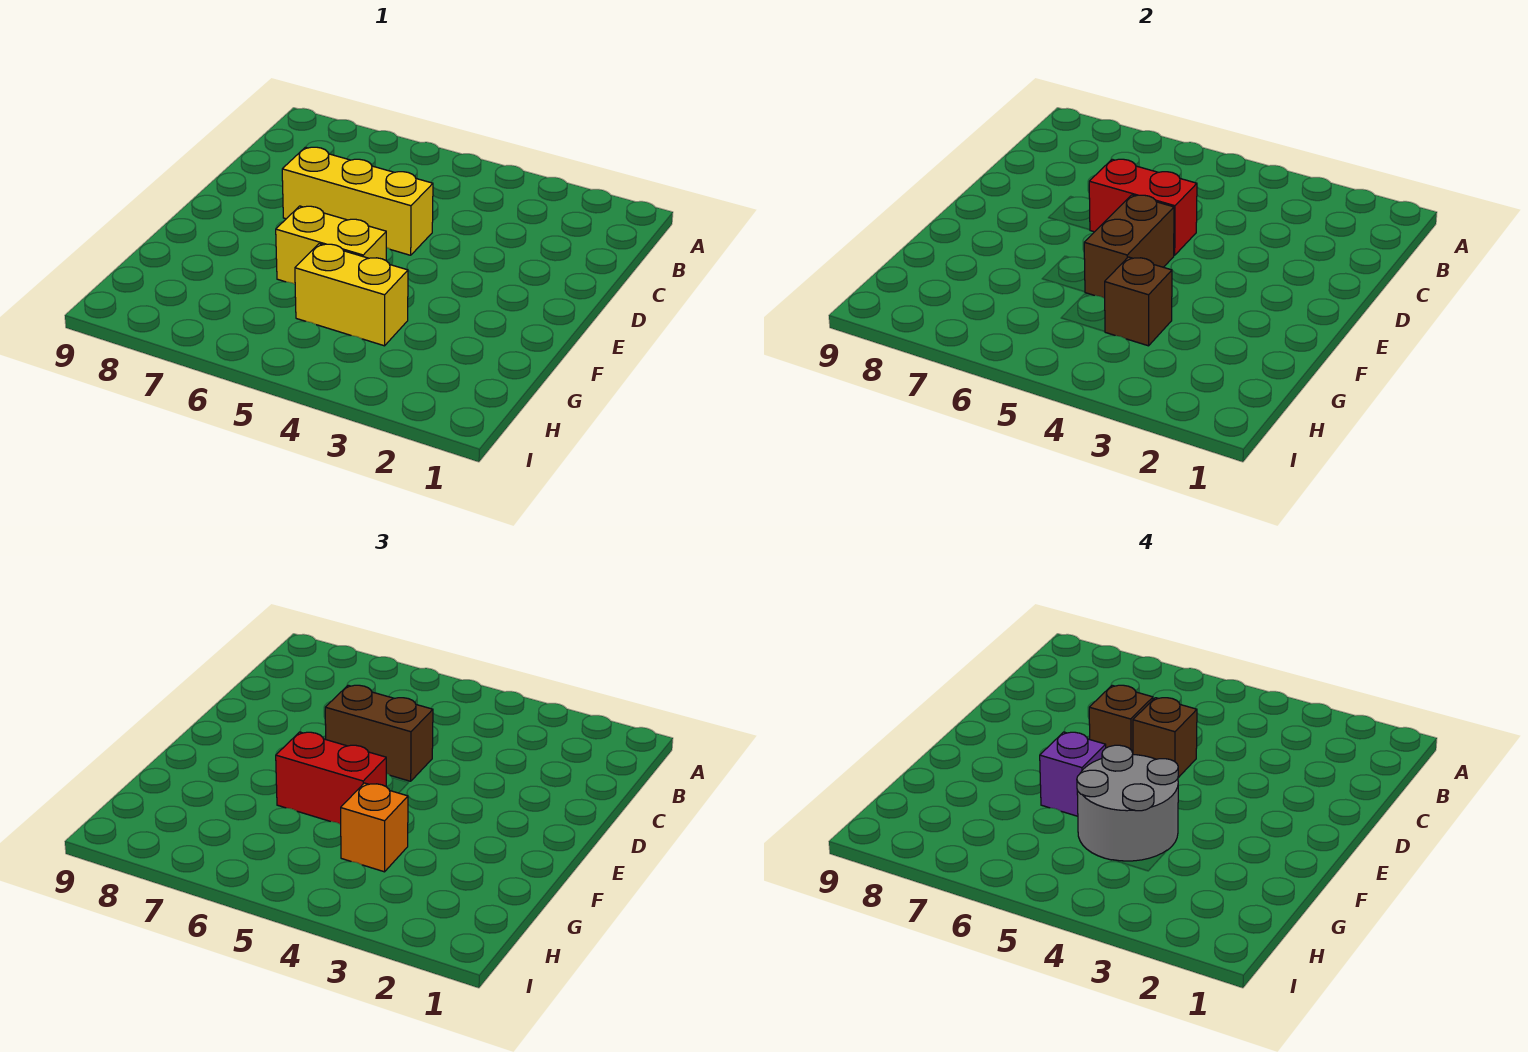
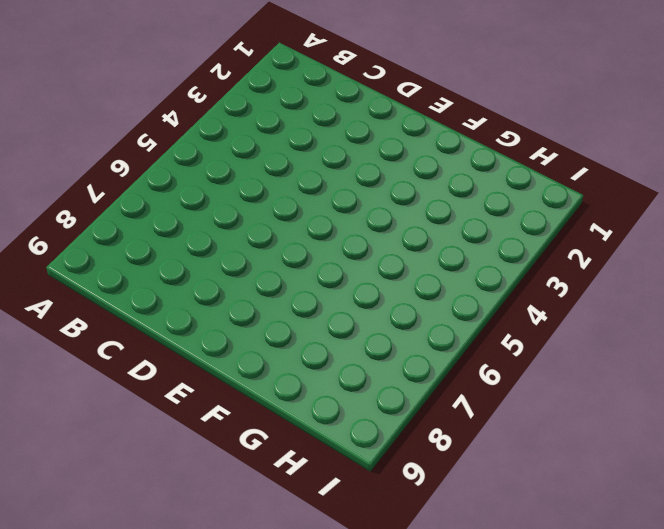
none -> yellow 1x3 brick [282,147,433,255]
none -> yellow 1x2 brick [276,206,386,284]
none -> yellow 1x2 brick [295,244,408,346]

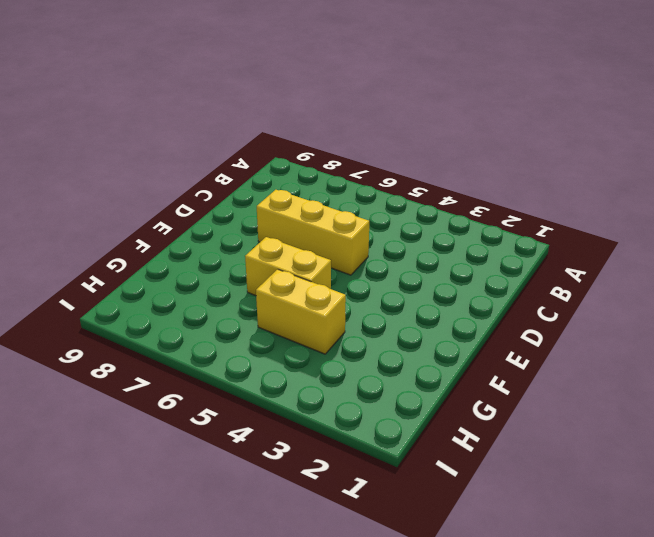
none -> red 1x2 brick [1089,159,1197,255]
none -> brown 1x2 brick [1084,195,1174,298]
none -> brown 1x1 brick [1105,257,1172,346]

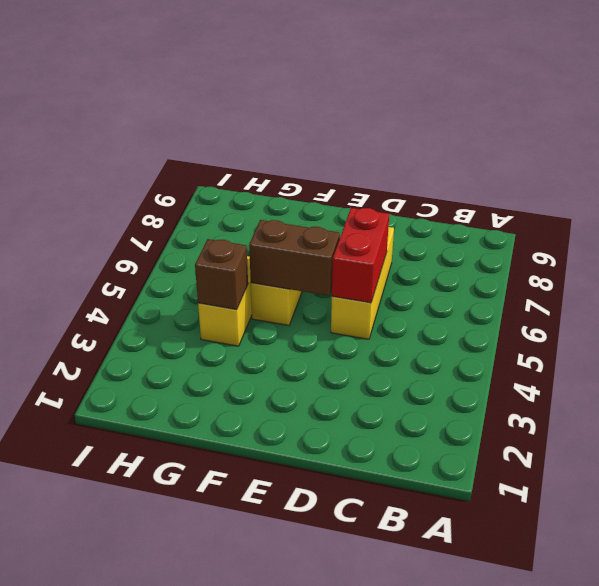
none -> brown 1x2 brick [325,685,433,781]
none -> red 1x2 brick [276,732,386,824]
none -> orange 1x1 brick [341,783,408,872]

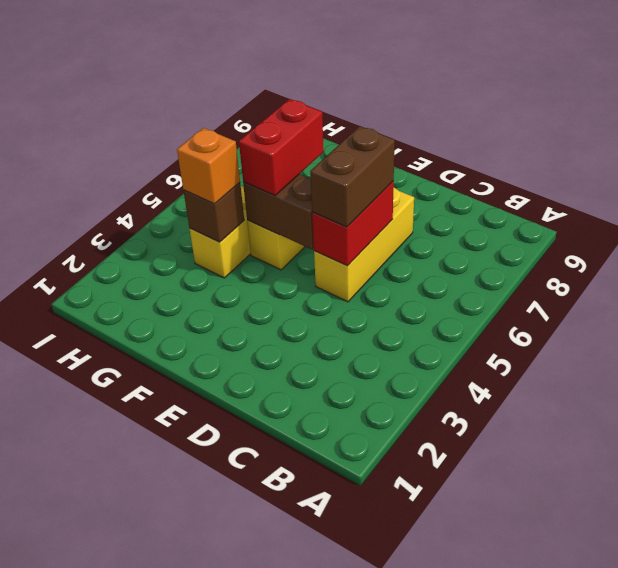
none -> brown 1x1 brick [1133,698,1197,778]
none -> brown 1x1 brick [1089,685,1153,753]
none -> grey 2x2 round brick [1077,745,1178,861]

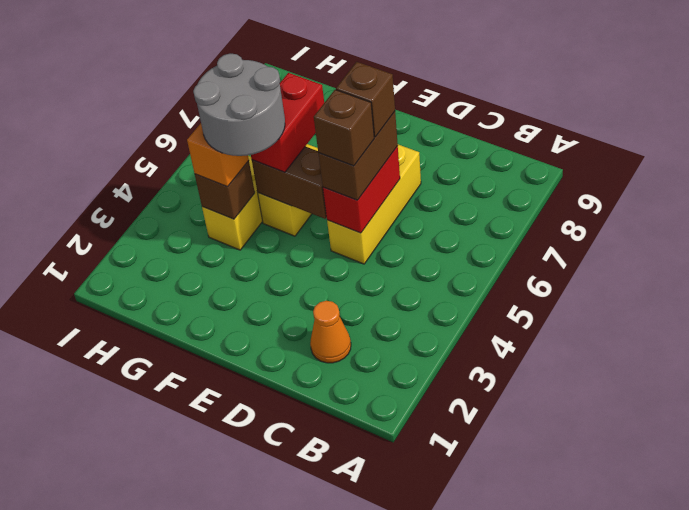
orange 1x1 cone [310,301,351,363] -> none
none -> purple 1x1 brick [1040,732,1106,816]

